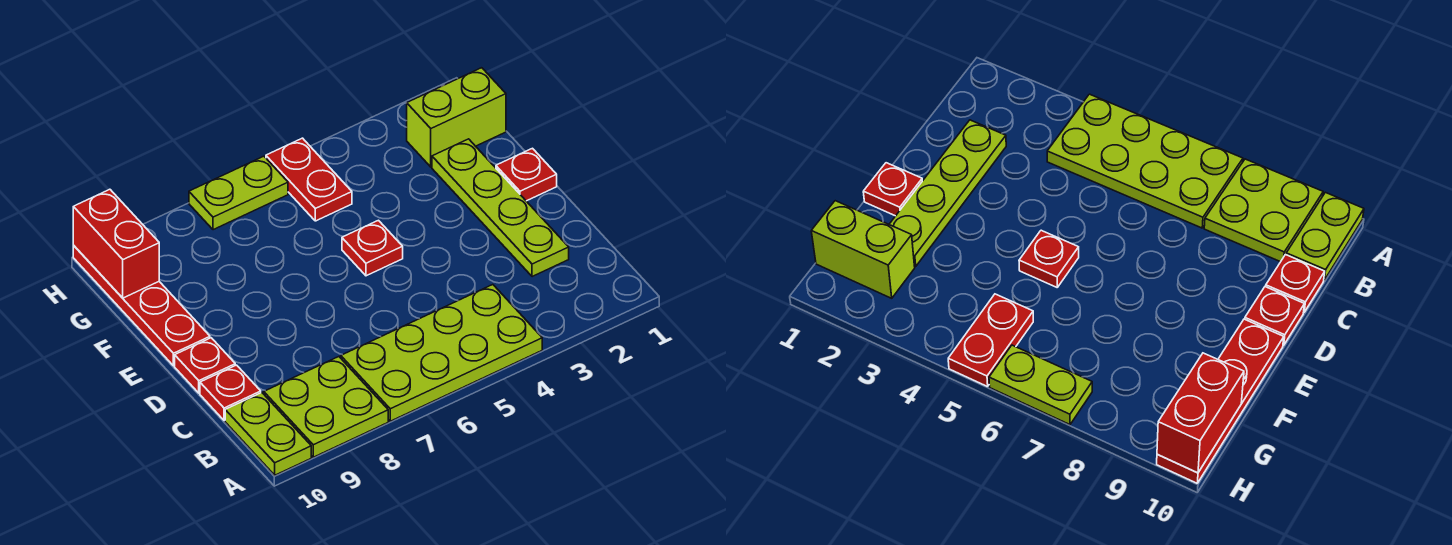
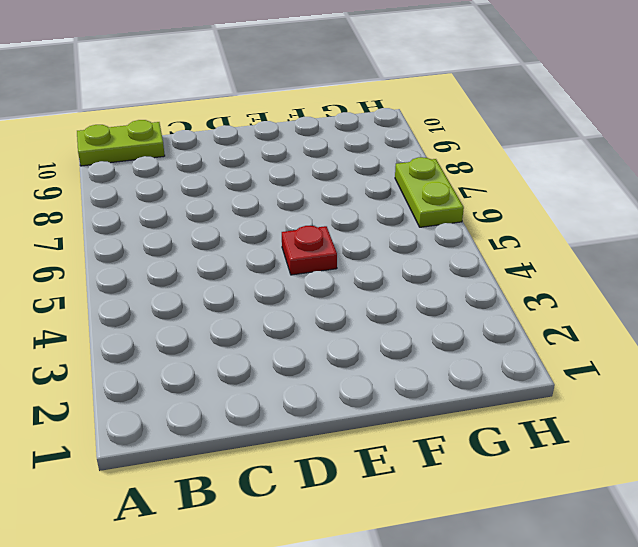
none -> lime 2x4 plate [341,285,542,421]
none -> lime 2x2 plate [264,357,388,457]
none -> lime 1x4 plate [432,139,569,277]

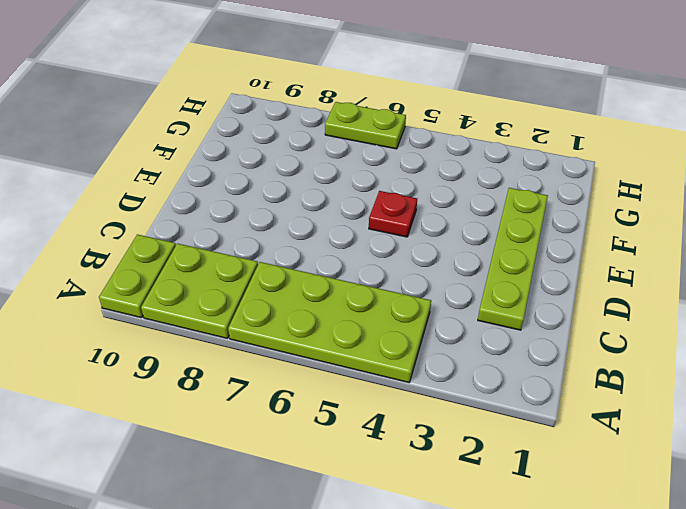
none -> red 1x1 plate [200,365,261,421]
none -> red 1x1 plate [175,338,235,393]
none -> red 1x1 plate [496,148,557,201]

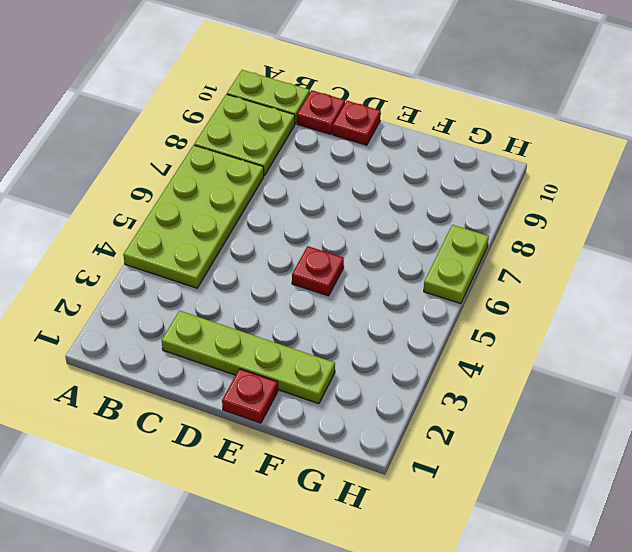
none -> red 1x4 plate [73,246,210,366]
none -> lime 1x2 brick [407,68,506,167]
none -> red 1x2 plate [266,138,352,221]

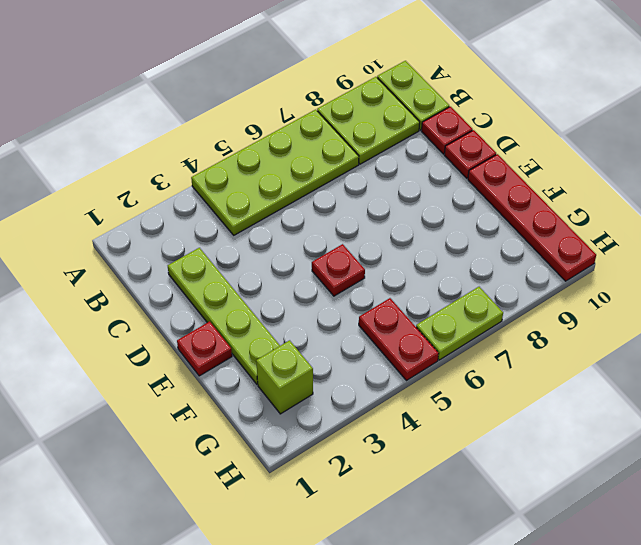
lime 1x1 brick [256,340,313,414] -> lime 1x2 brick [407,68,506,167]
none -> red 1x2 brick [73,189,159,298]

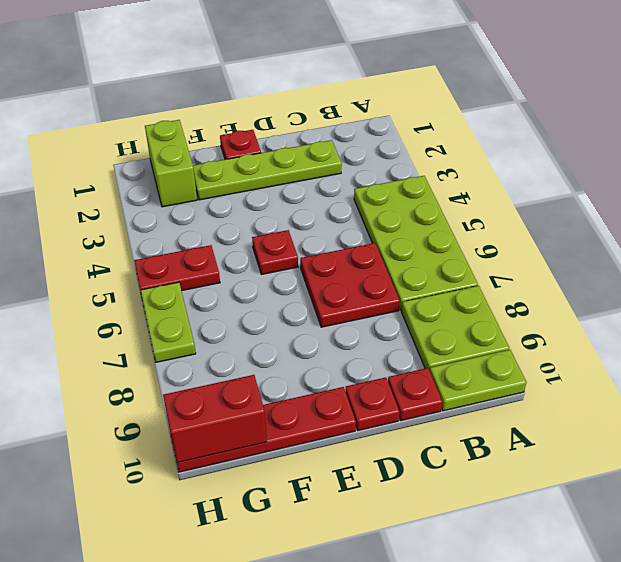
red 2x2 plate [300,243,400,327] -> none

